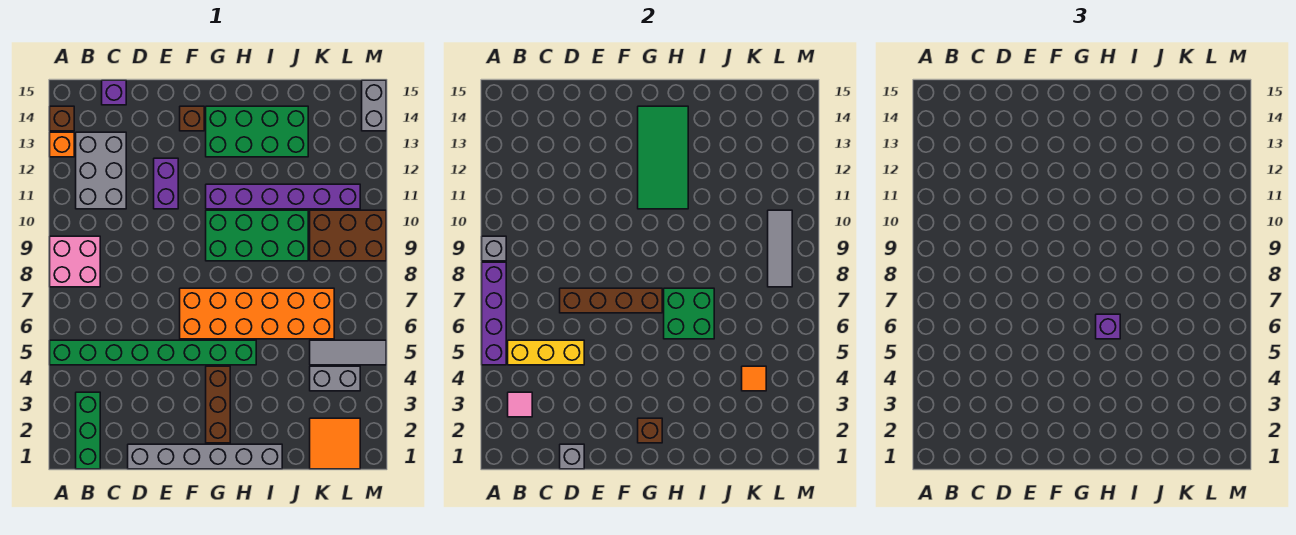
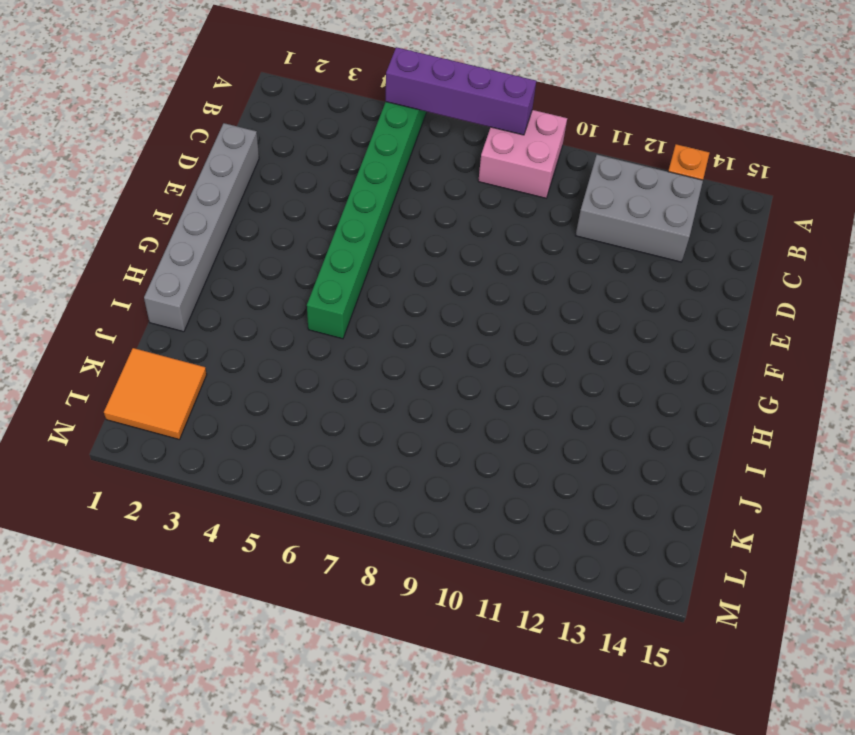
none -> brown 1x1 brick [50,106,74,131]
none -> green 1x3 brick [76,392,100,469]
none -> purple 1x1 brick [102,80,126,105]
none -> purple 1x2 brick [154,158,178,209]

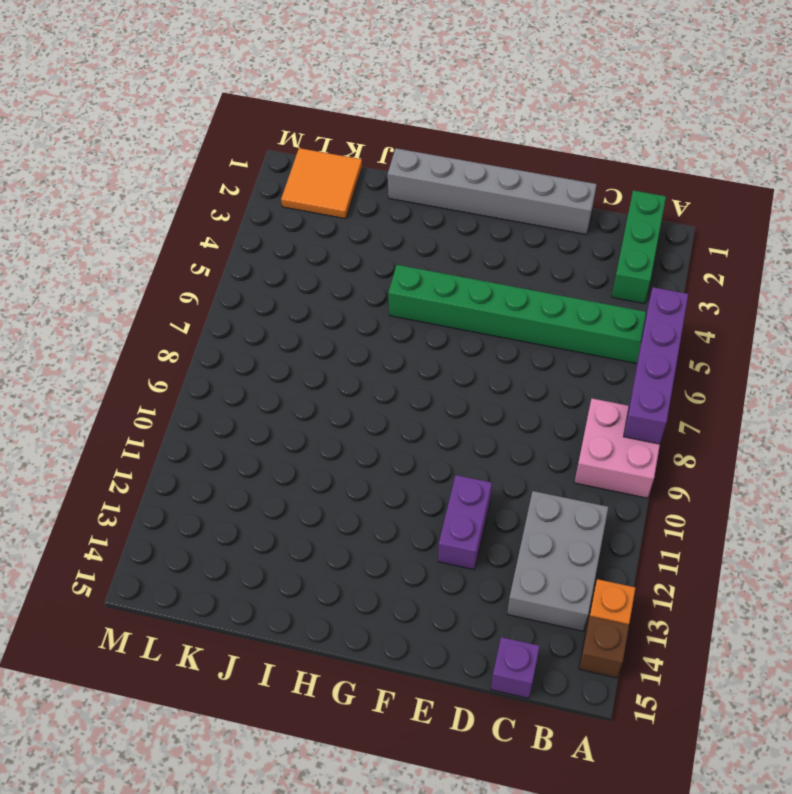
none -> orange 2x6 brick [180,288,334,339]
none -> brown 1x1 brick [180,106,204,131]
none -> brown 1x3 brick [206,366,230,443]
none -> green 2x4 brick [206,210,308,261]

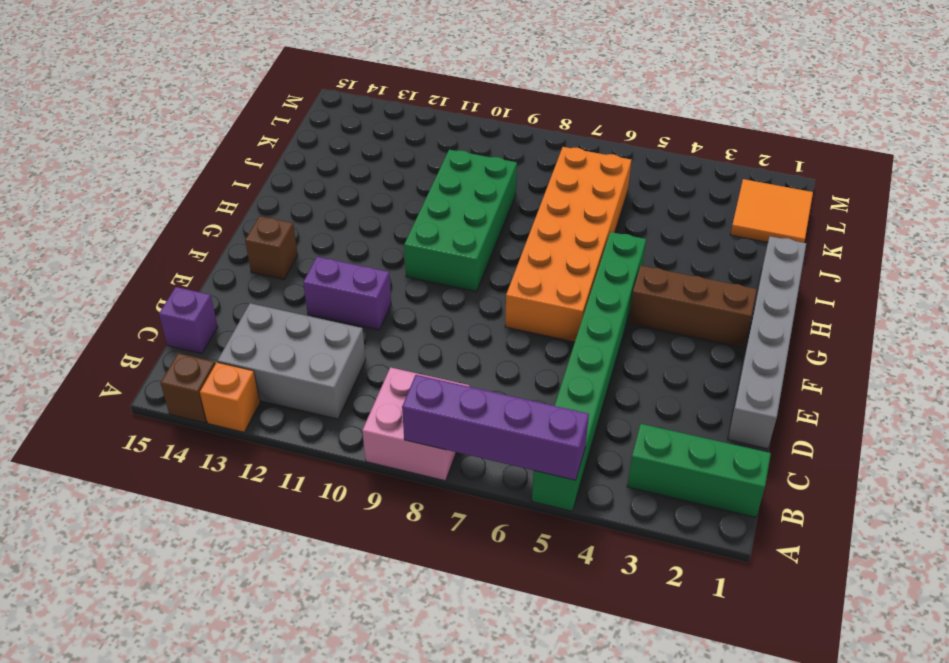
none -> purple 1x6 brick [206,184,360,209]
none -> green 2x4 brick [206,106,308,157]
none -> grey 1x2 brick [310,366,360,391]
none -> grey 1x3 tile [310,340,386,365]

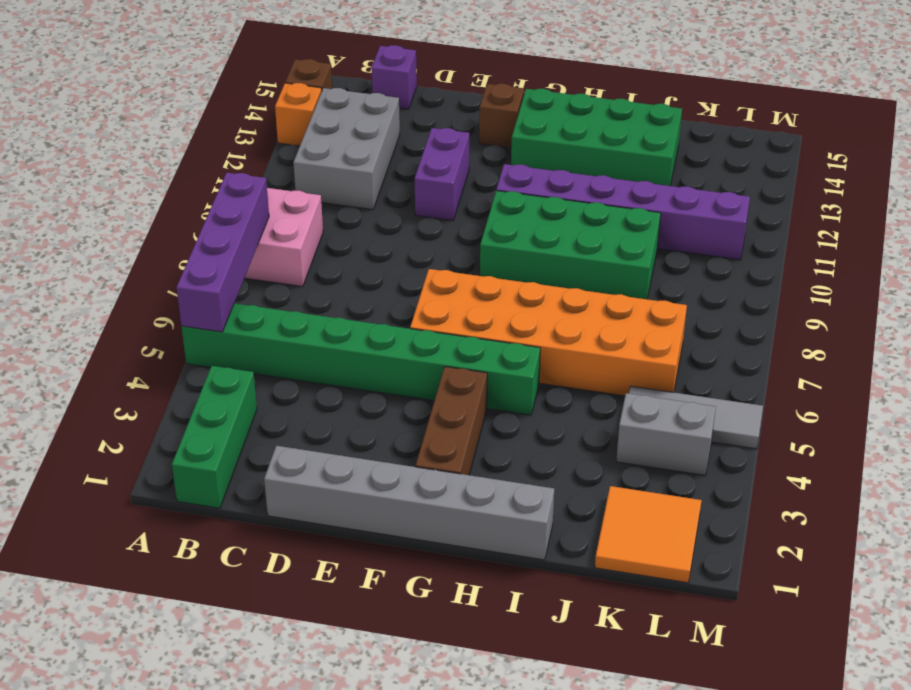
none -> brown 2x3 brick [310,210,386,261]
none -> grey 1x2 brick [362,80,386,131]
none -> grey 1x1 brick [482,236,506,261]
none -> pink 1x1 tile [508,392,532,417]

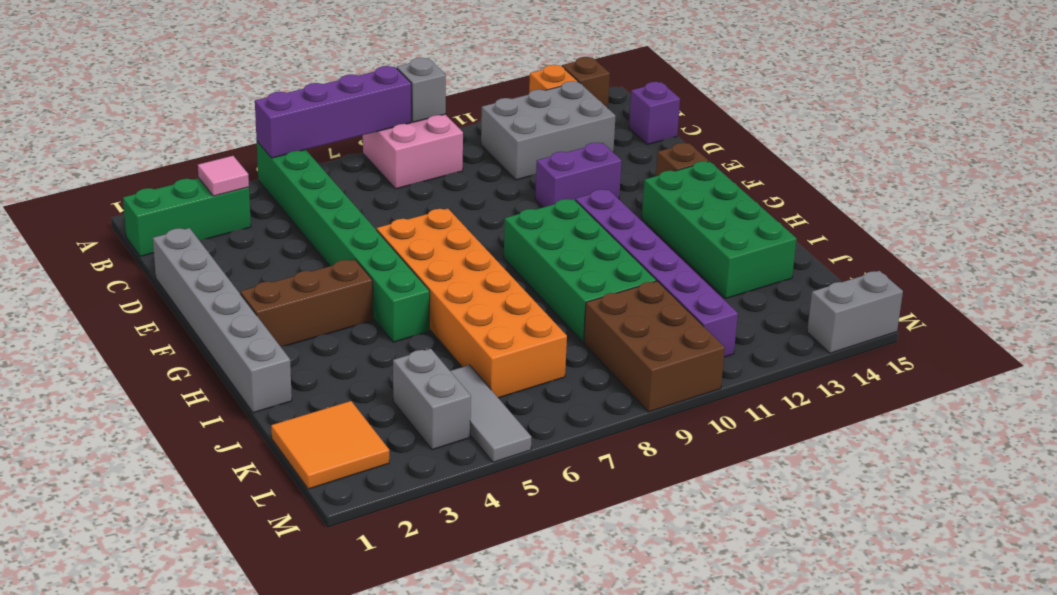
none -> yellow 1x3 brick [508,340,584,365]
none -> grey 1x1 brick [560,444,584,469]
none -> brown 1x4 brick [560,288,662,313]
none -> brown 1x1 brick [638,418,662,443]

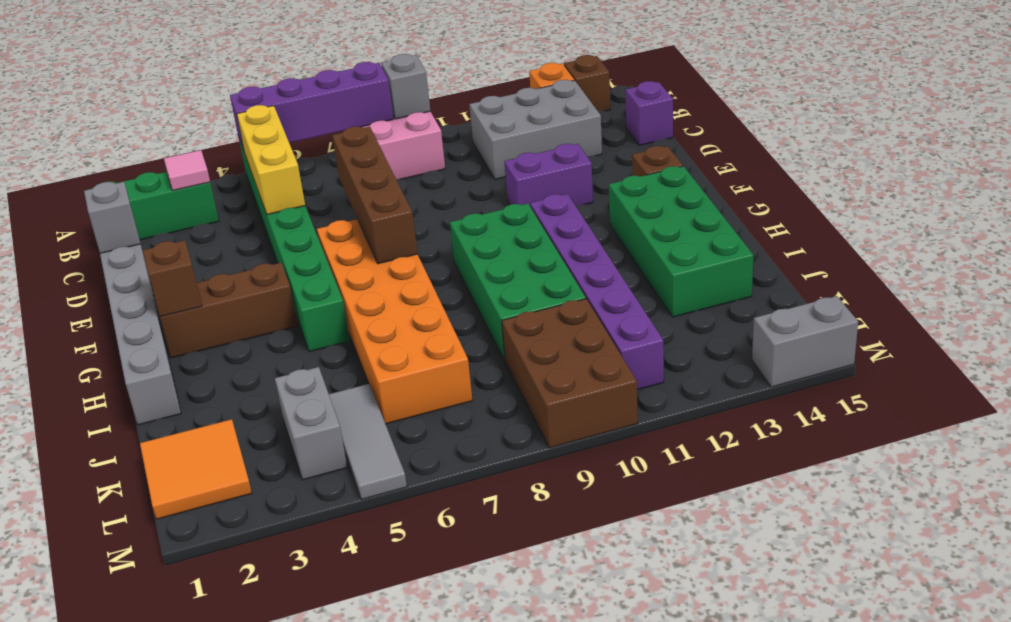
none -> green 2x4 tile [638,106,688,209]
none -> green 2x2 brick [664,288,714,339]
none -> orange 1x1 tile [742,366,766,391]
none -> grey 1x3 tile [768,210,792,287]

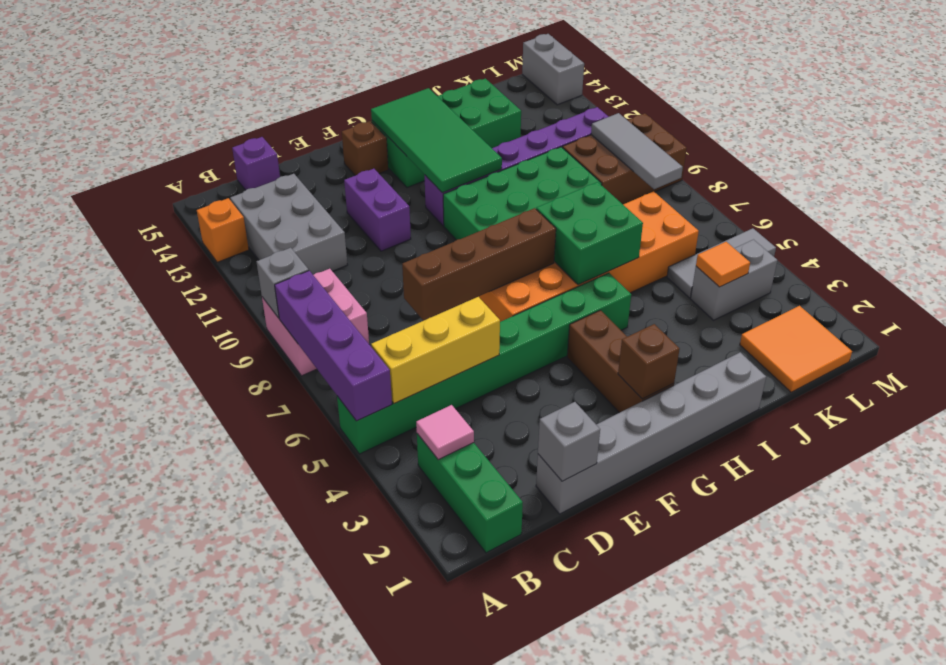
none -> brown 1x1 brick [50,106,74,131]
none -> purple 1x1 brick [1096,314,1120,339]

